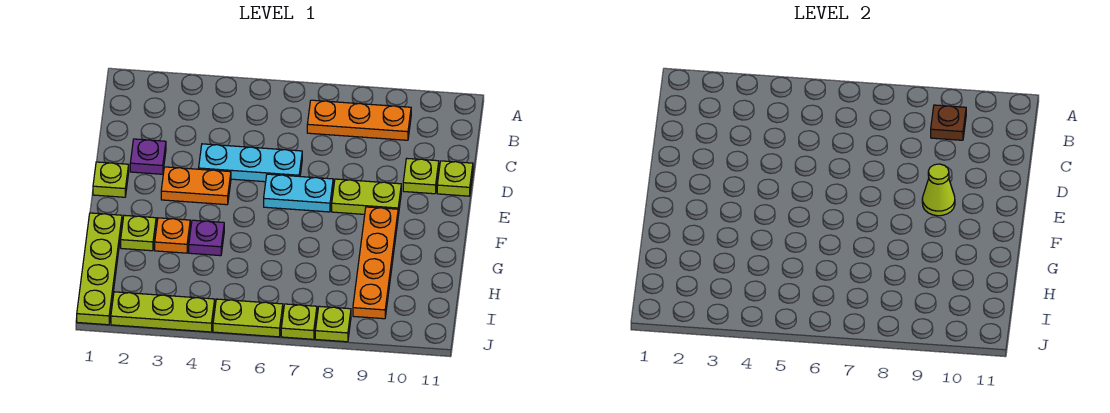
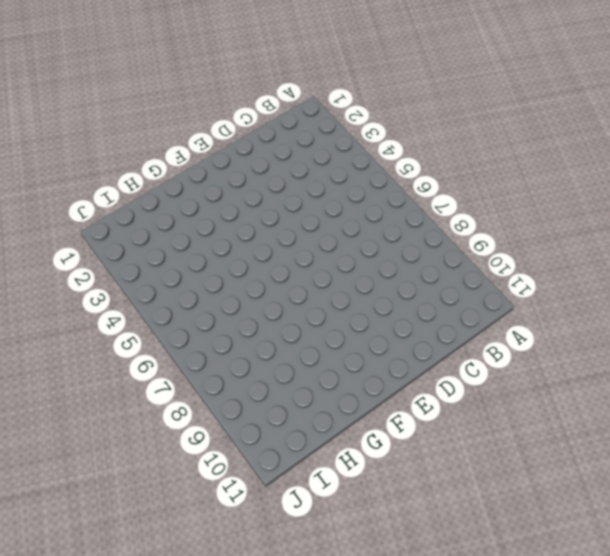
none -> orange 1x3 plate [307,100,411,140]
none -> purple 1x1 plate [130,139,166,174]
none -> cyan 1x3 plate [199,144,302,182]

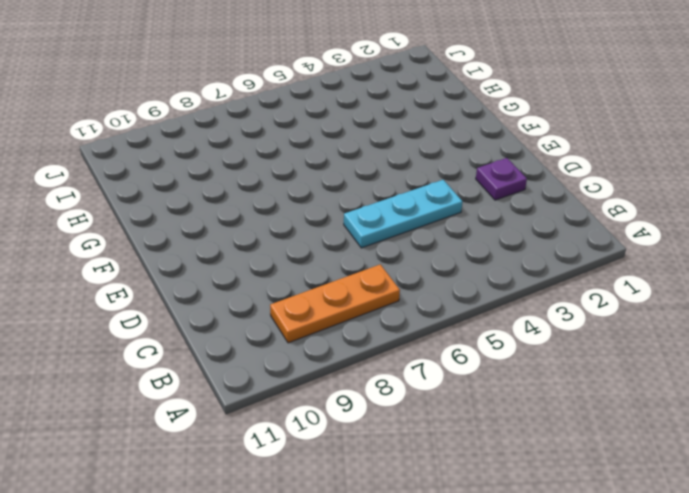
none -> lime 1x1 plate [403,158,439,194]
none -> lime 1x1 plate [437,161,473,196]
none -> lime 1x1 plate [93,162,129,197]

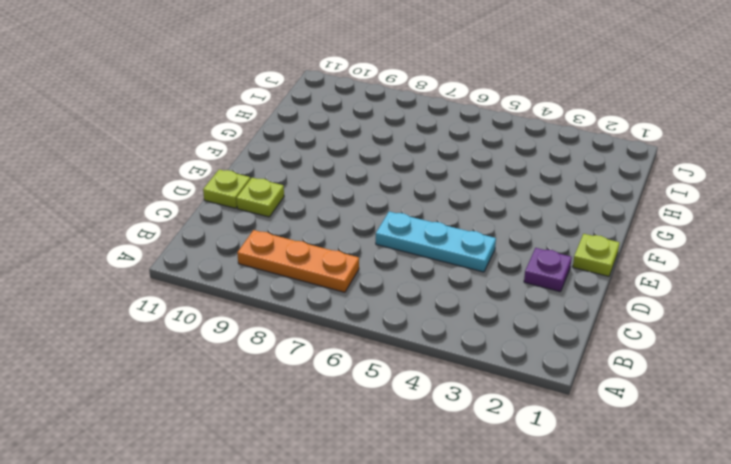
none -> orange 1x2 plate [161,167,231,205]
none -> cyan 1x2 plate [264,174,333,212]
none -> lime 1x2 plate [332,179,401,215]

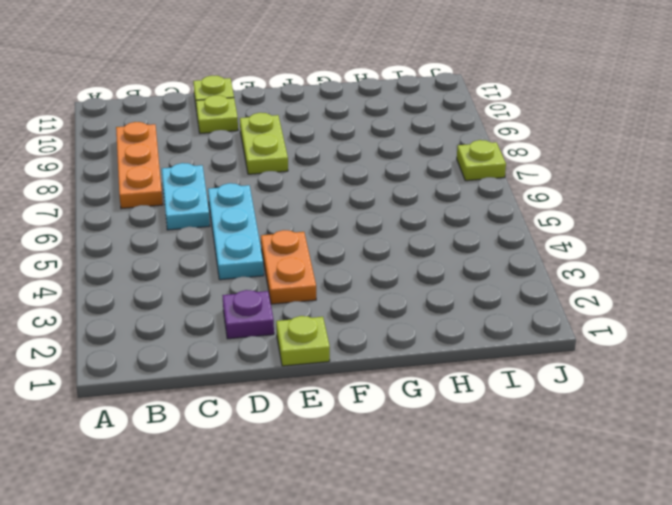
cyan 1x2 plate [162,163,210,230] -> cyan 1x2 plate moved to [264,174,333,212]
none -> orange 1x4 plate [353,207,398,319]
none -> lime 1x4 plate [77,213,122,325]
none -> lime 1x1 plate [121,215,156,251]

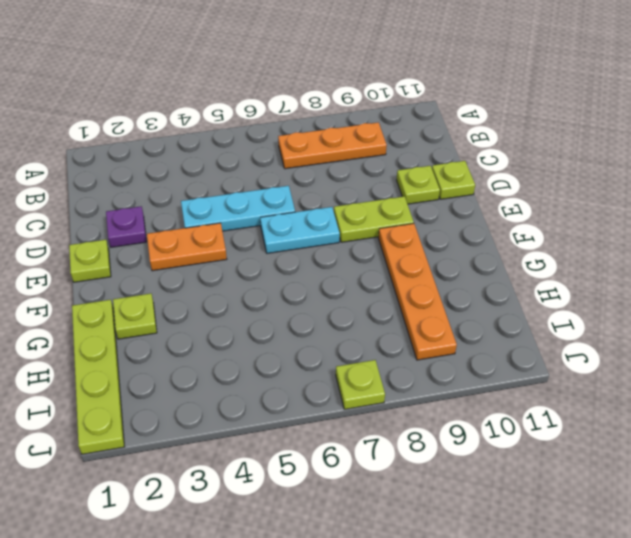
none -> orange 1x1 plate [155,218,190,253]
none -> purple 1x1 plate [189,220,224,256]
none -> lime 1x3 plate [111,292,215,332]

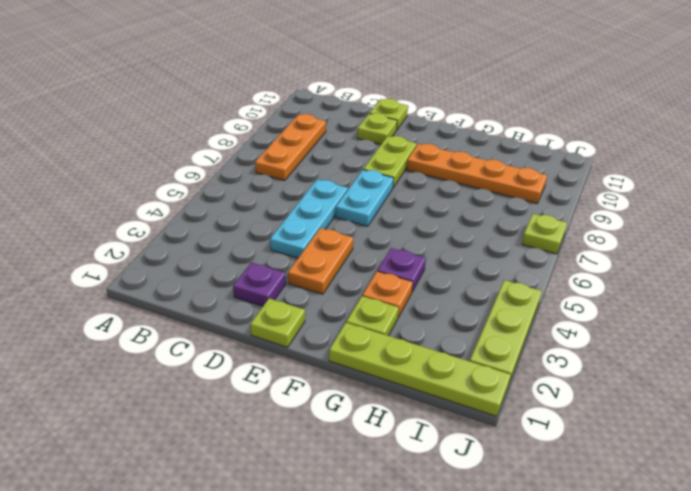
none -> lime 1x2 plate [213,299,283,337]
none -> lime 1x1 plate [315,306,351,342]
none -> brown 1x1 plate [931,105,966,140]

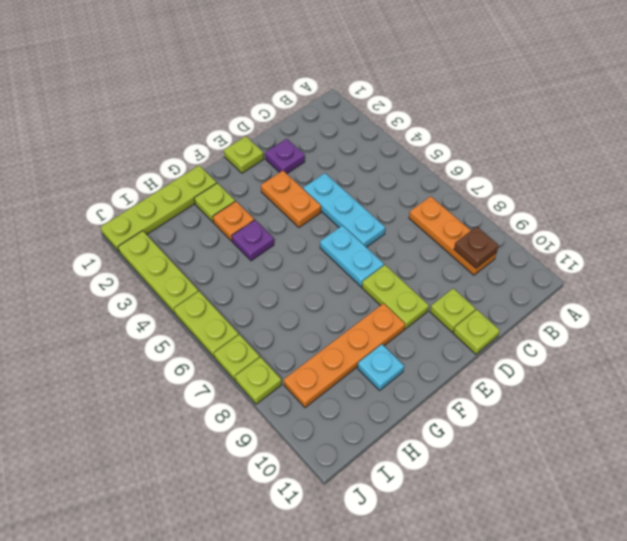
cyan 1x1 plate [358,344,404,390] -> none
none -> lime 1x1 cone [922,164,955,216]

